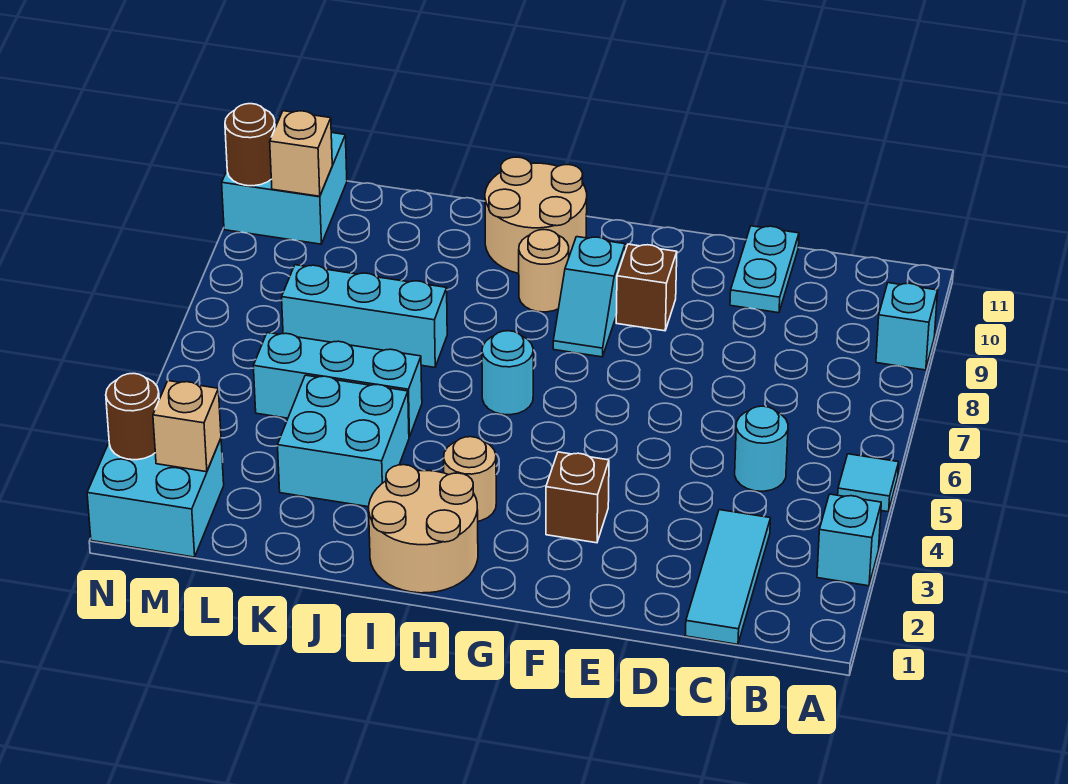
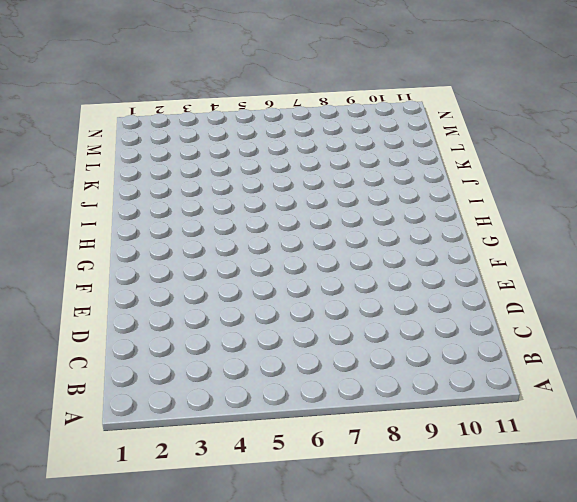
none -> cyan 1x1 brick [817,494,881,586]
none -> cyan 1x1 tile [838,454,899,512]
none -> cyan 1x1 brick [876,283,938,370]

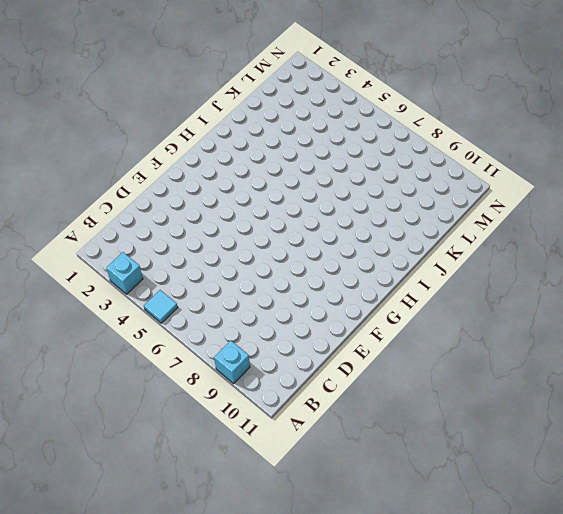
none -> cyan 1x3 tile [685,510,771,644]
none -> cyan 1x1 round brick [735,406,788,491]
none -> cyan 1x2 plate [730,226,799,313]

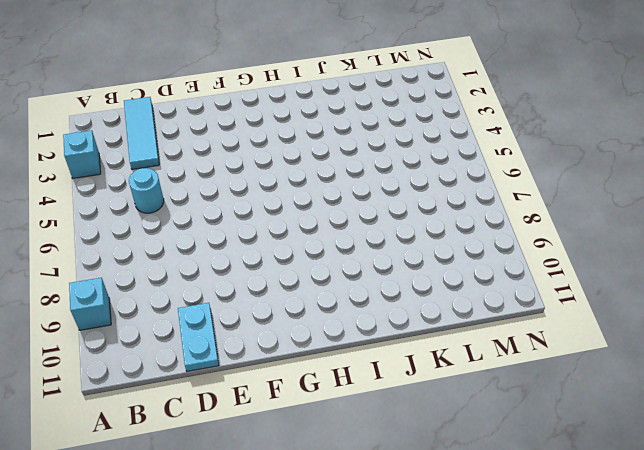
none -> cyan 1x1 tile [838,454,899,512]
none -> brown 1x1 brick [546,452,609,543]
none -> brown 1x1 brick [616,244,677,331]

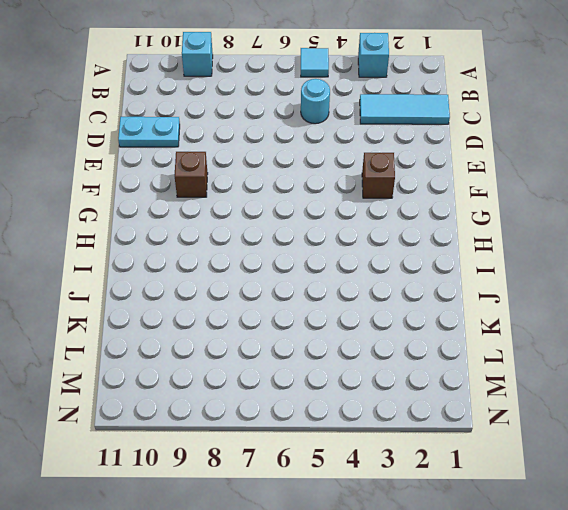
none -> cyan 1x2 slope [553,237,625,357]
none -> tan 2x2 round brick [369,465,478,593]
none -> tan 1x1 round brick [444,437,496,521]

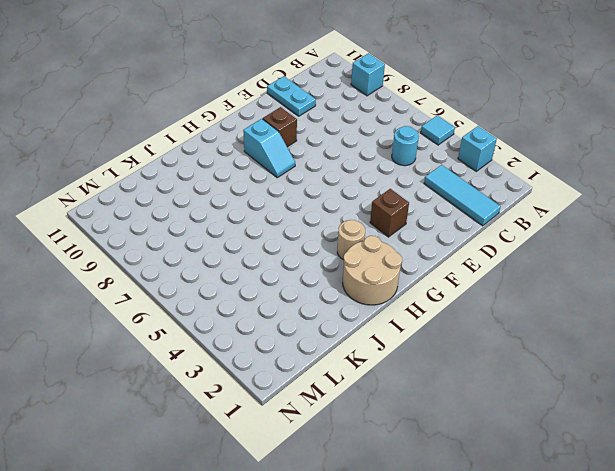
none -> cyan 1x1 round brick [482,331,533,415]
none -> tan 1x1 round brick [519,230,569,312]
none -> tan 2x2 round brick [485,157,587,273]

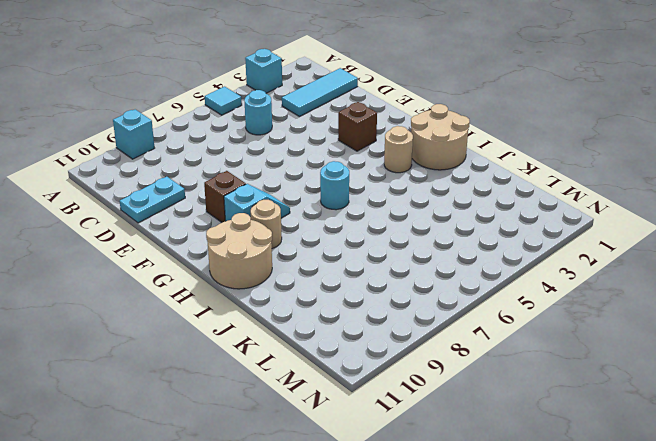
none -> cyan 2x2 brick [278,375,409,507]
none -> cyan 1x3 brick [253,333,422,437]
none -> cyan 1x3 brick [282,265,447,367]

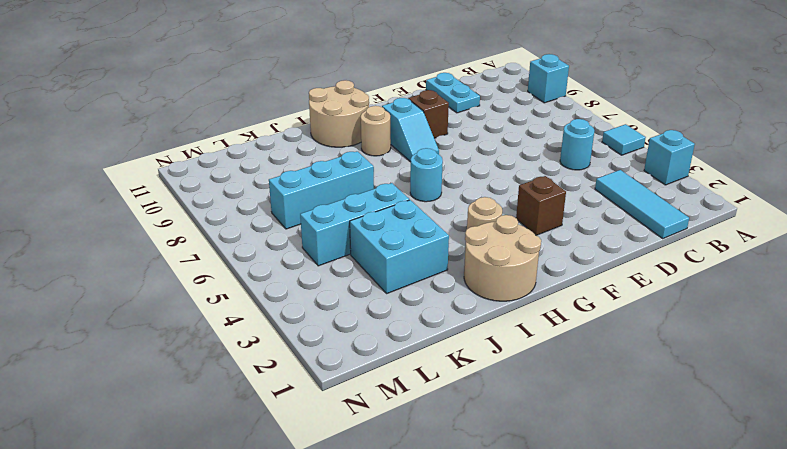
none -> cyan 2x2 brick [87,439,224,557]
none -> cyan 2x2 brick [222,123,347,244]
none -> tan 1x1 brick [153,381,221,472]

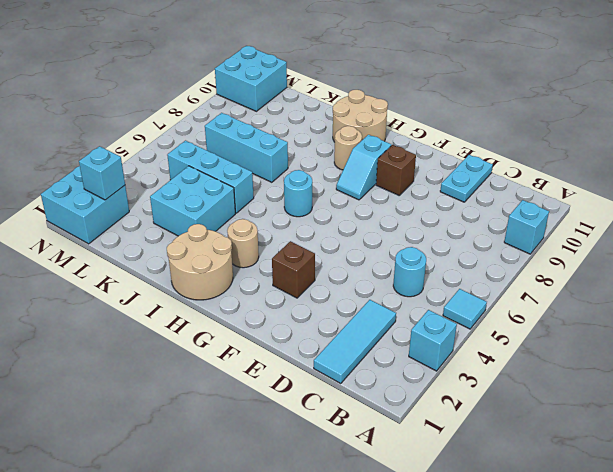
cyan 1x1 brick [79,146,125,200] -> tan 1x1 brick [153,381,221,472]
none -> tan 1x1 brick [270,111,332,196]
none -> brown 1x1 round brick [106,373,159,460]
none -> brown 1x1 round brick [225,104,275,186]

